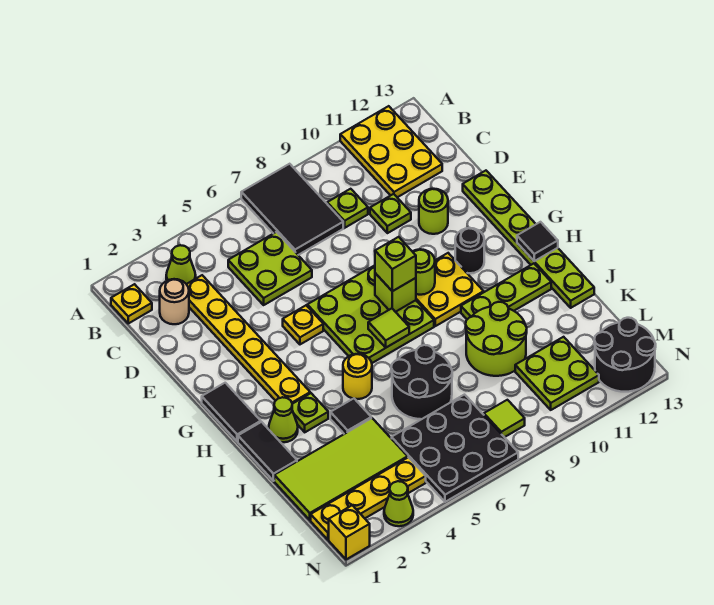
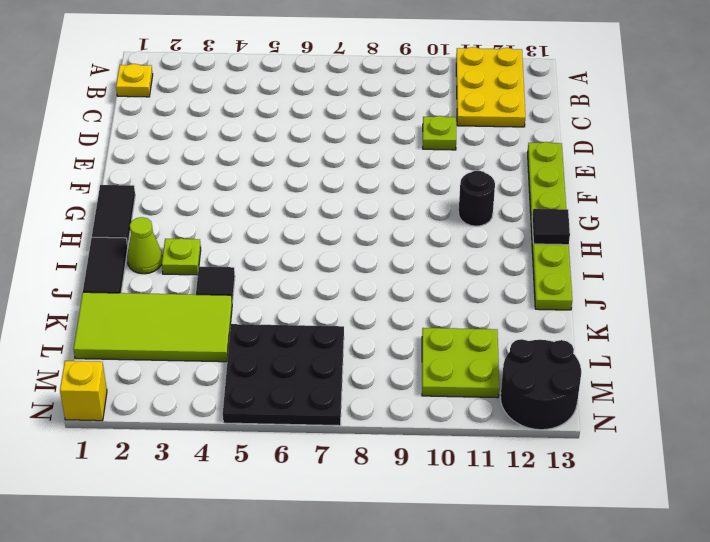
none -> black 2x3 tile [241,164,343,255]
none -> lime 1x1 cone [166,245,196,284]
none -> tan 1x1 round brick [160,279,189,324]
none -> yellow 1x6 plate [187,275,310,404]

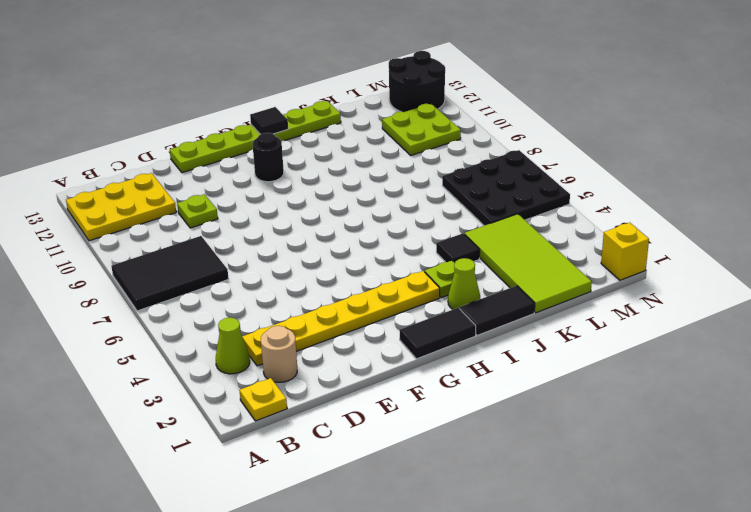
none -> lime 2x2 plate [228,232,312,305]
none -> lime 1x1 plate [327,189,368,228]
none -> lime 1x1 round brick [419,189,448,234]
none -> yellow 1x1 plate [283,305,323,344]

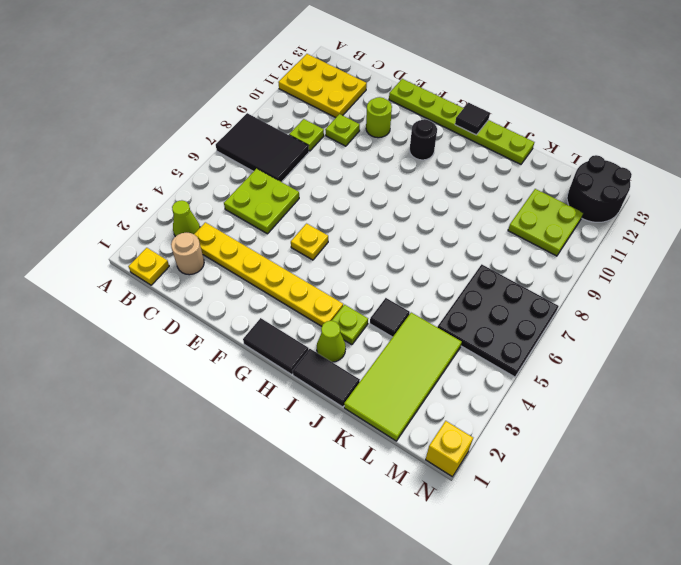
none -> lime 3x3 plate [307,265,434,363]
none -> yellow 2x2 plate [416,253,484,326]
none -> yellow 1x1 round brick [343,354,372,399]
none -> lime 1x3 plate [461,264,551,319]

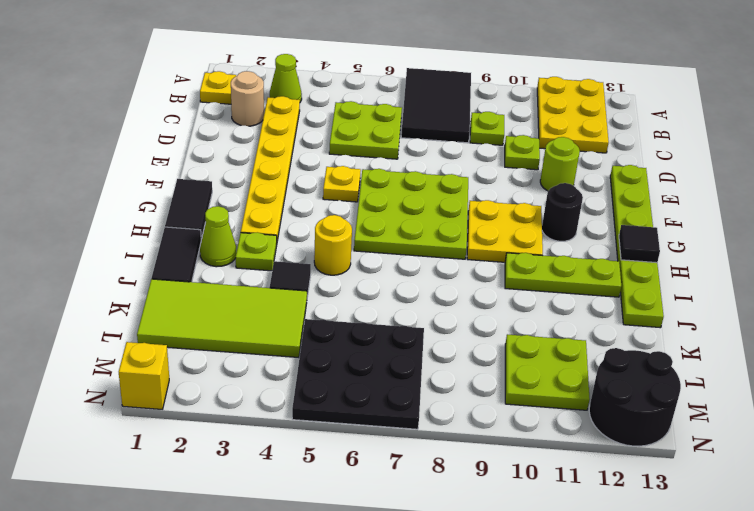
none -> black 2x2 round brick [391,345,452,419]
none -> lime 2x2 round brick [466,302,527,376]
none -> yellow 1x4 plate [311,457,426,540]
none -> lime 1x1 tile [484,400,525,437]

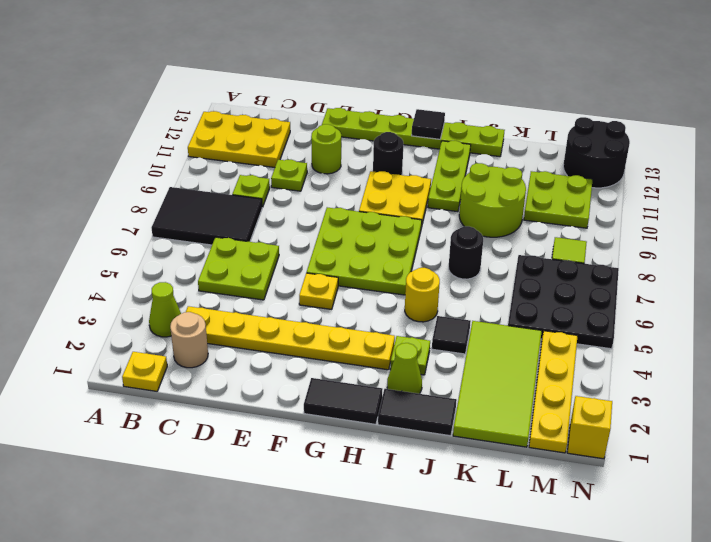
black 1x1 round brick [449,226,483,279] -> black 2x2 round brick [391,345,452,419]
none -> lime 1x1 cone [384,481,413,526]
none -> lime 1x1 brick [375,273,416,312]
none -> lime 1x1 round brick [412,249,435,295]
none -> lime 1x1 tile [368,308,409,347]

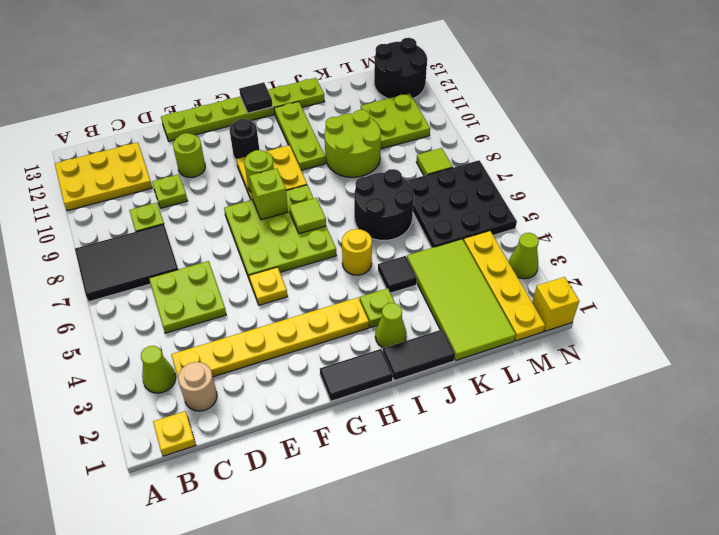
none -> lime 1x1 brick [375,237,416,291]

